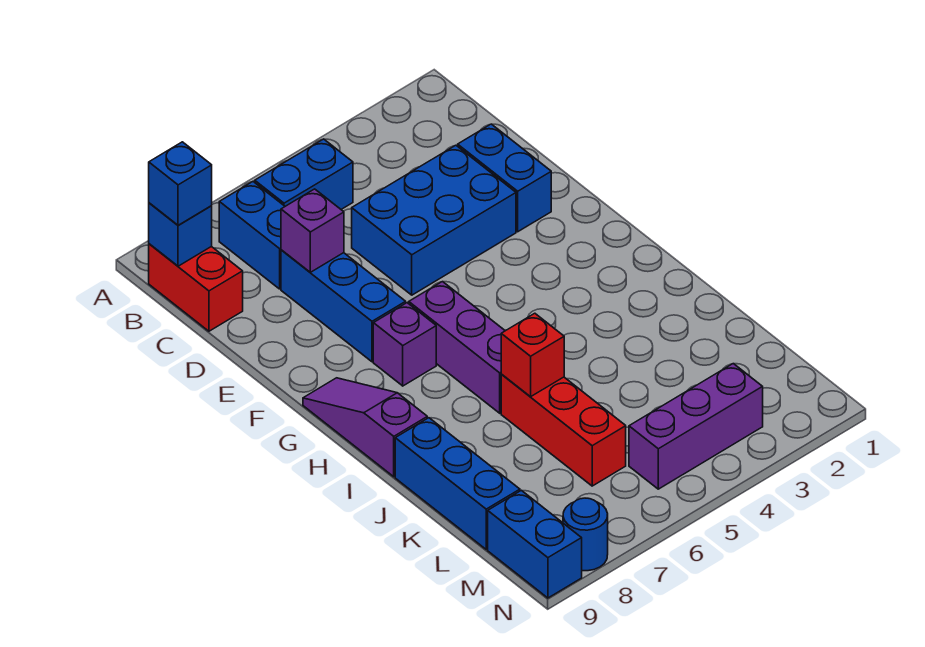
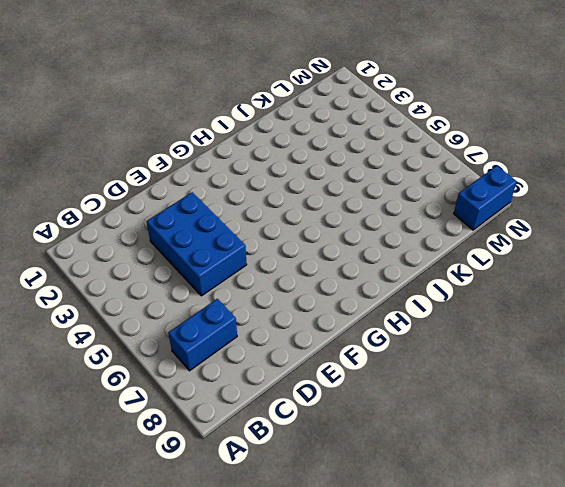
none -> blue 1x2 brick [255,139,353,209]
none -> red 1x2 brick [149,244,243,331]
none -> blue 1x2 brick [458,124,551,232]

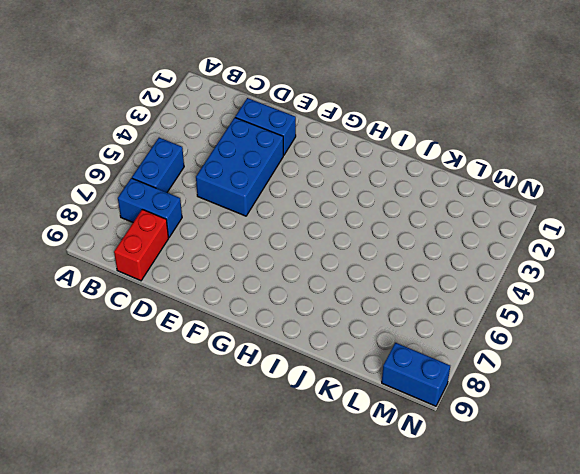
red 1x2 brick [114,209,169,281] -> red 1x2 brick turned to [149,244,243,331]
none -> blue 1x3 brick [281,250,406,362]
none -> purple 1x3 brick [409,282,505,413]
none -> purple 1x1 brick [373,303,436,386]

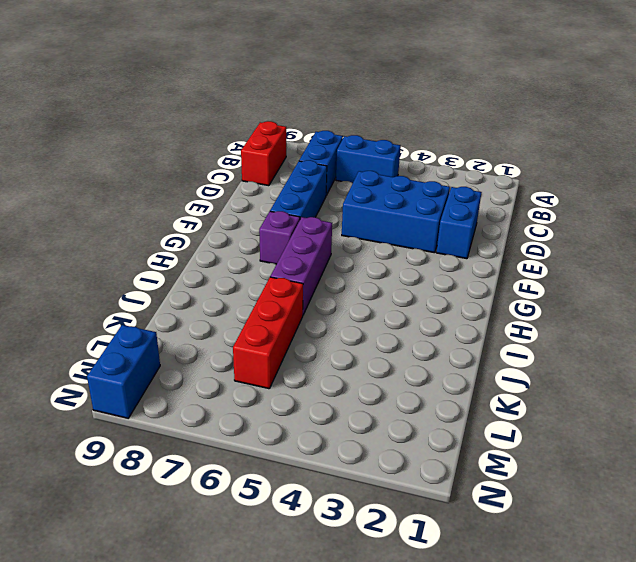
none -> purple 1x3 slope [303,378,427,477]
none -> blue 1x3 brick [395,418,520,549]
none -> purple 1x3 brick [629,364,763,489]

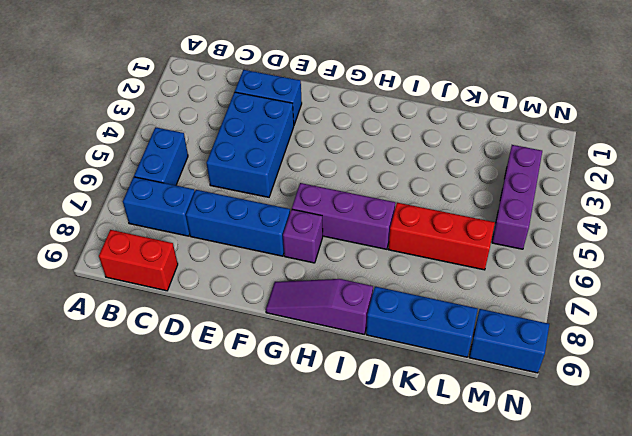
none -> blue 1x1 round brick [563,498,608,571]
none -> blue 1x1 brick [149,203,212,266]
none -> purple 1x1 brick [281,189,344,272]

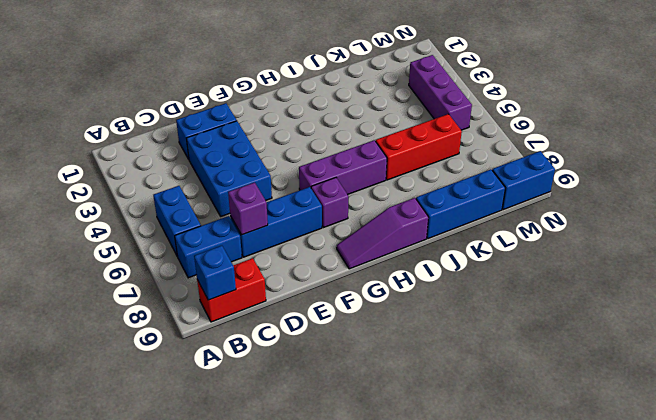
none -> blue 1x1 round brick [563,498,608,571]
none -> red 1x1 brick [501,313,564,397]
none -> blue 1x1 brick [149,142,212,225]

